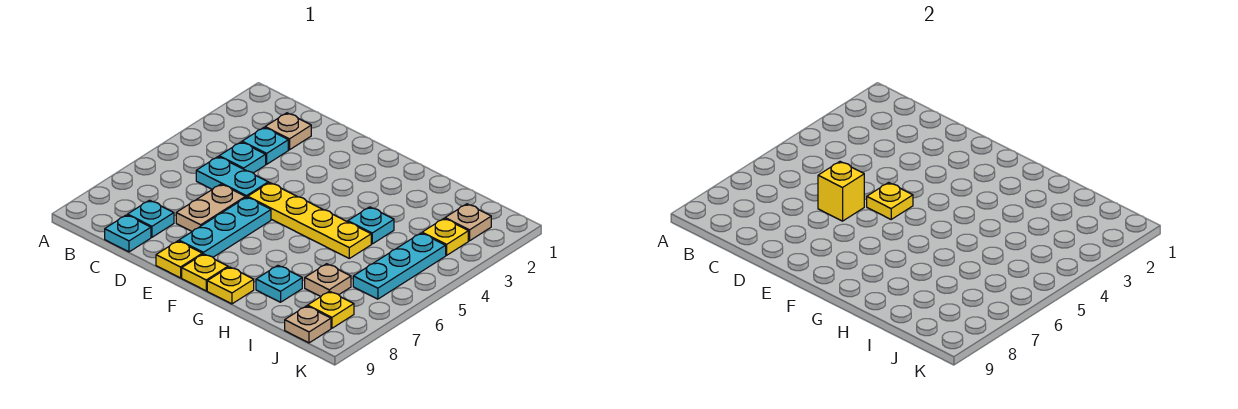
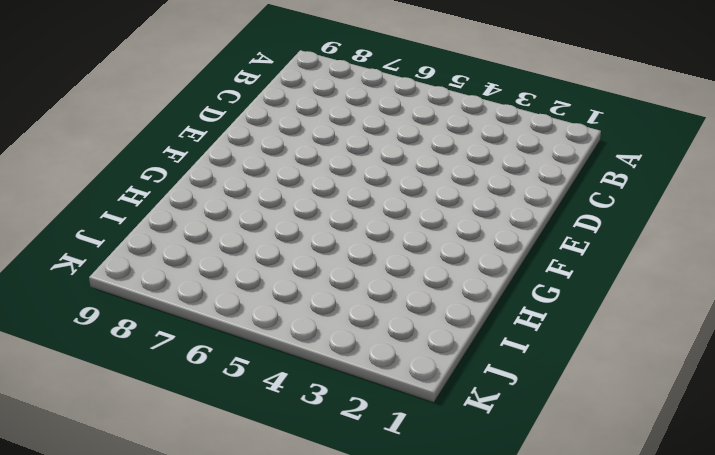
none -> tan 1x1 plate [265,113,311,150]
none -> cyan 1x1 plate [242,128,288,164]
none -> cyan 1x1 plate [219,142,266,173]

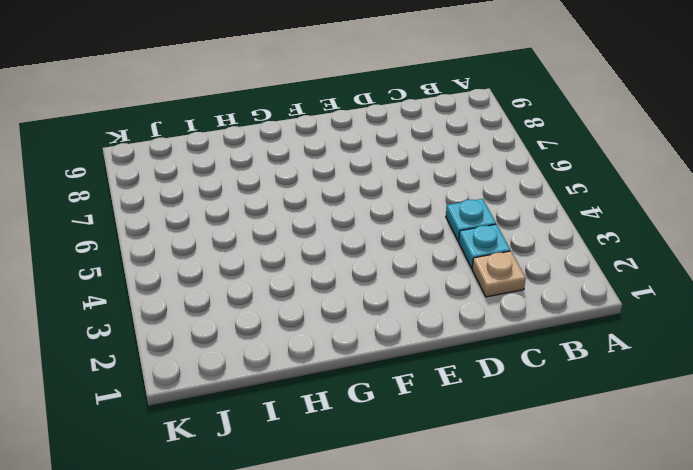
none -> cyan 1x2 plate [196,157,268,198]
none -> cyan 1x1 plate [128,200,174,237]
none -> cyan 1x1 plate [105,215,151,252]

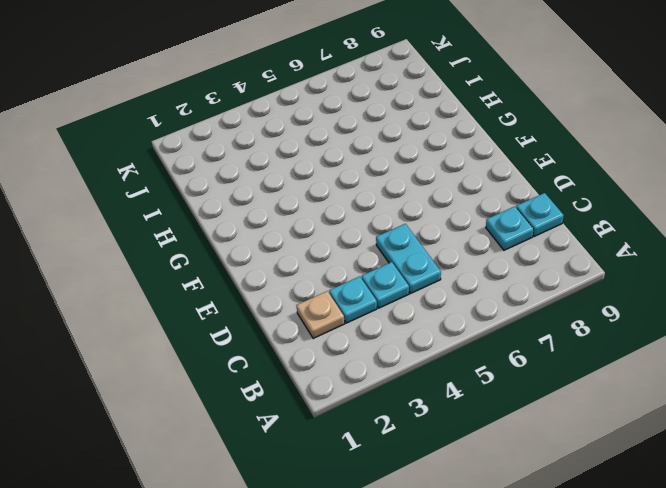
none -> tan 1x2 plate [176,184,245,232]
none -> yellow 1x4 plate [248,183,371,258]
none -> cyan 1x3 plate [179,197,271,257]

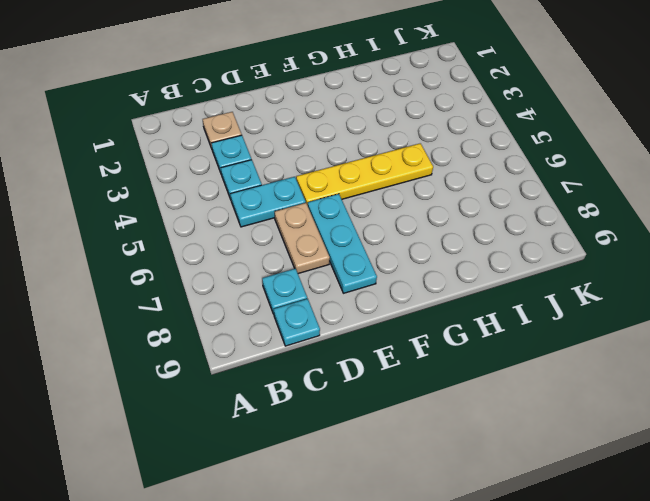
none -> yellow 1x1 plate [156,241,202,278]
none -> yellow 1x1 plate [182,254,228,291]
none -> yellow 1x1 plate [207,267,254,304]

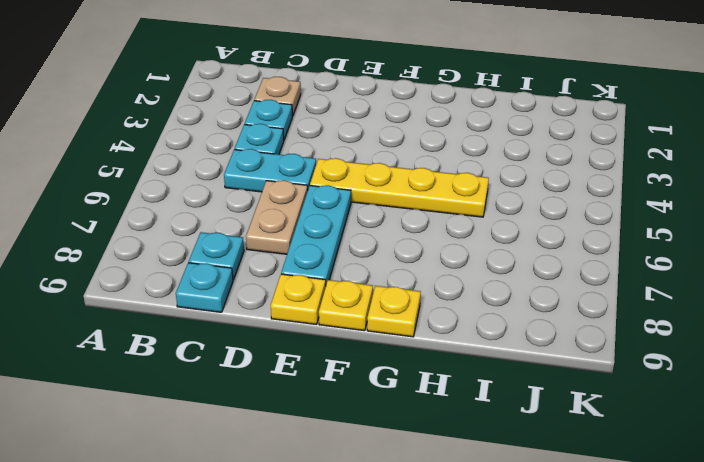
none -> cyan 1x1 plate [348,207,394,244]
none -> cyan 1x1 plate [256,266,302,302]
none -> tan 1x1 plate [305,264,351,296]

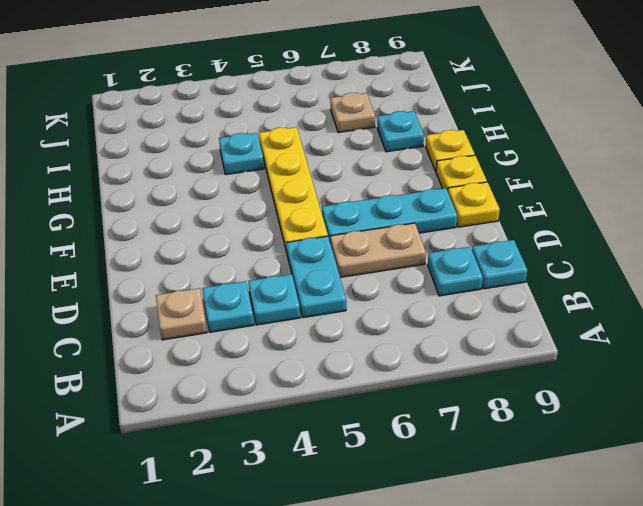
none -> tan 1x1 plate [445,204,491,241]
none -> yellow 1x1 plate [422,219,468,255]
none -> cyan 1x3 plate [353,233,446,299]

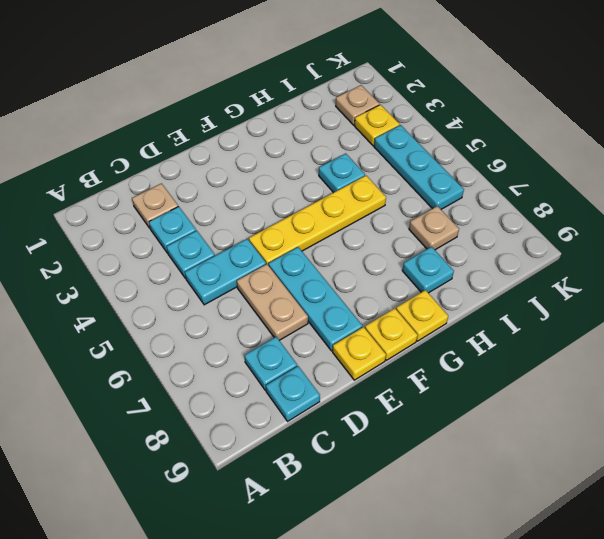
none -> yellow 1x1 plate [308,291,354,328]
none -> tan 1x1 plate [285,306,331,343]
none -> yellow 1x1 brick [818,162,864,221]

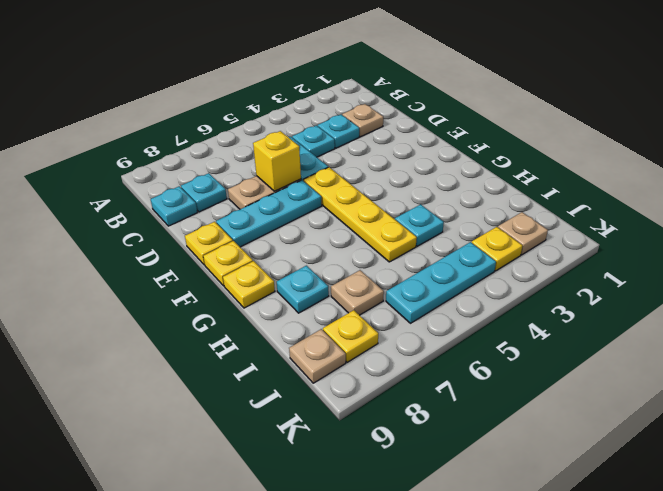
none -> yellow 1x1 plate [867,183,913,219]

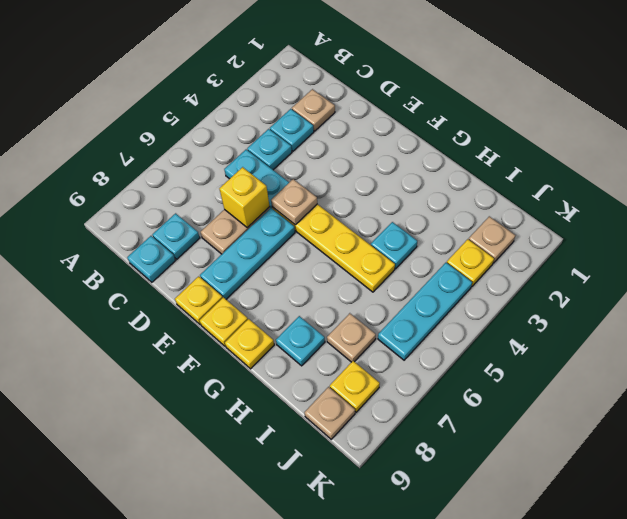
tan 1x1 plate [271,179,317,225] -> yellow 1x1 plate [867,183,913,219]

